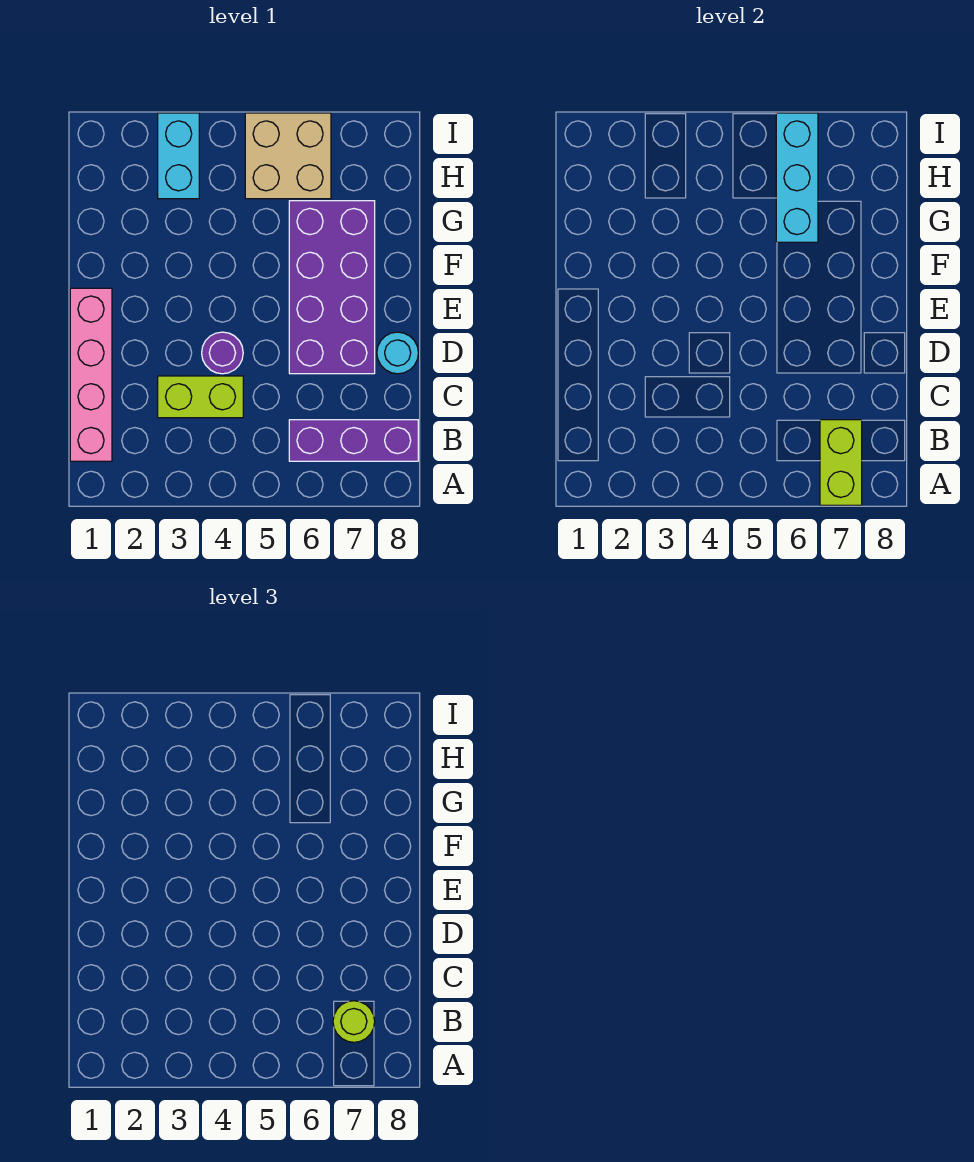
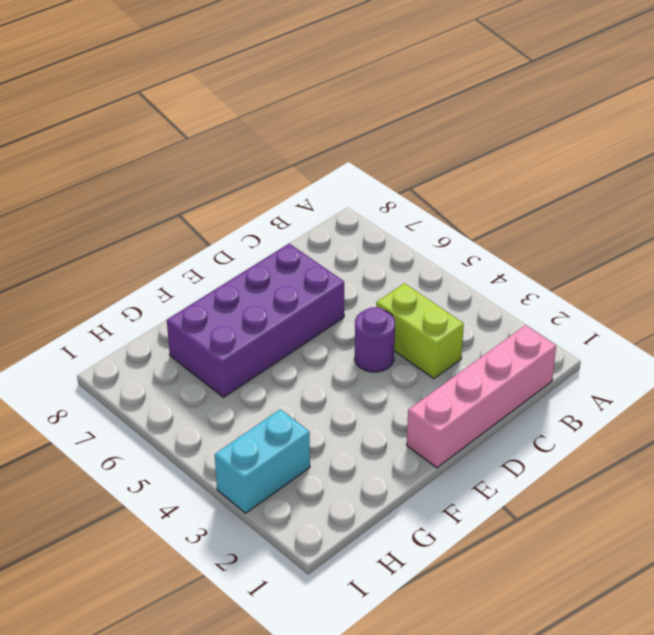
none -> purple 1x3 brick [289,420,418,461]
none -> cyan 1x1 round brick [377,332,418,374]

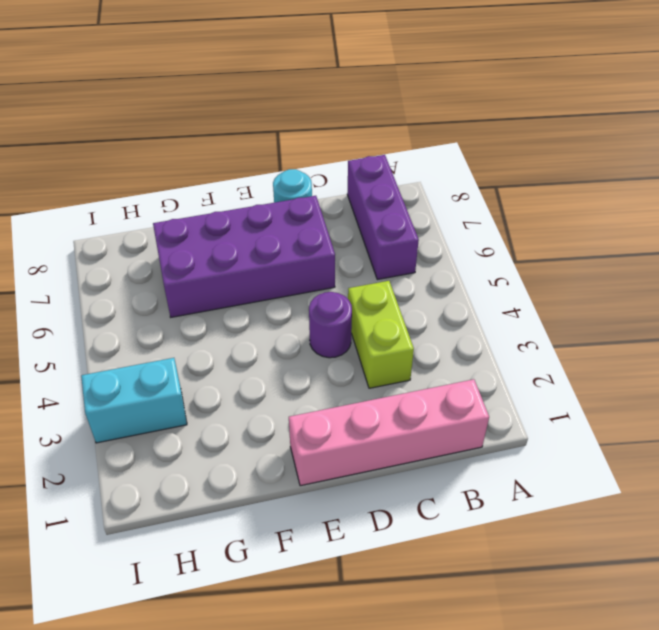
none -> tan 2x2 brick [245,113,331,199]
none -> lime 1x2 brick [820,420,862,505]

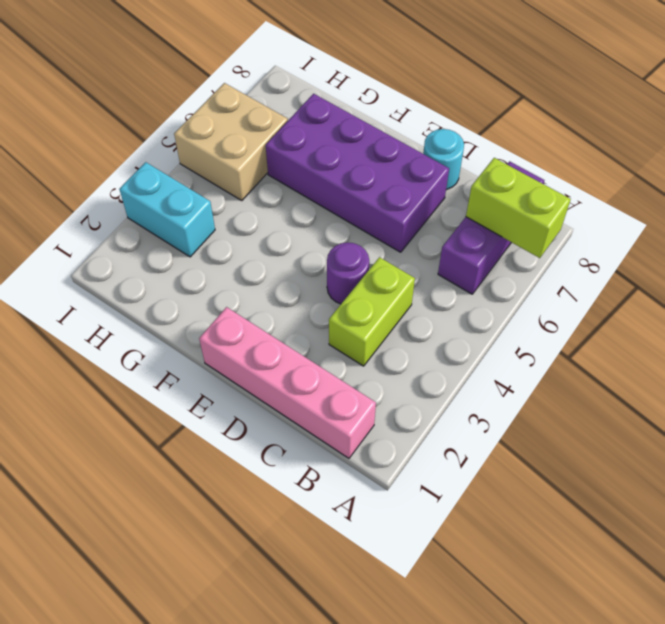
none -> cyan 1x3 brick [776,113,818,242]
none -> lime 1x1 round brick [333,1001,375,1042]

